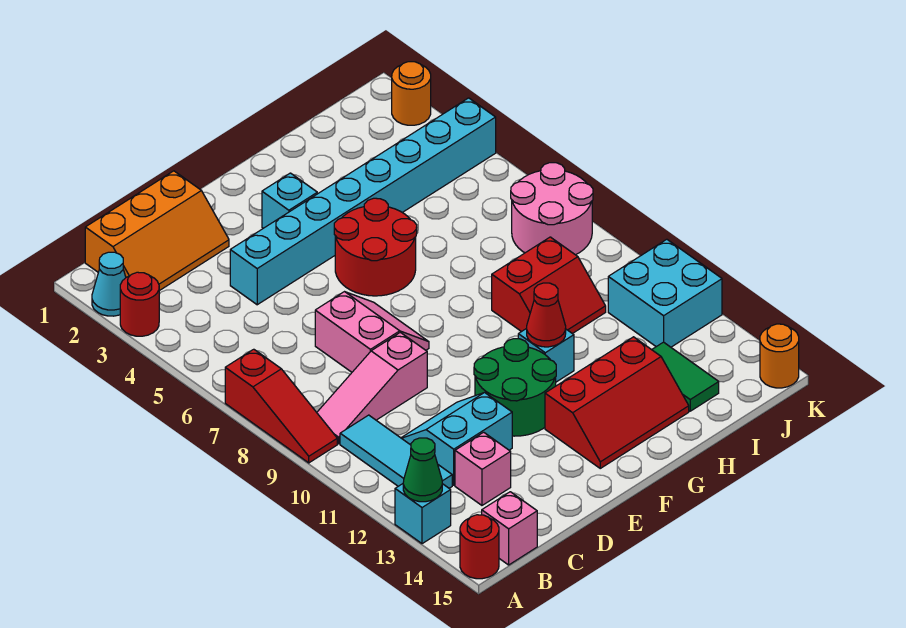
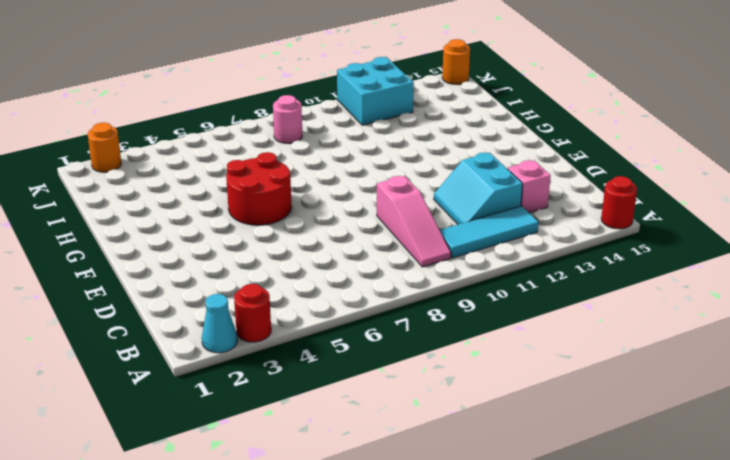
pink 1x1 round brick [273,95,302,143] -> pink 2x2 round brick [511,163,593,255]
none -> red 1x3 slope [225,349,337,463]
none -> cyan 1x1 brick [395,484,451,544]
none -> orange 2x3 slope [85,171,229,291]

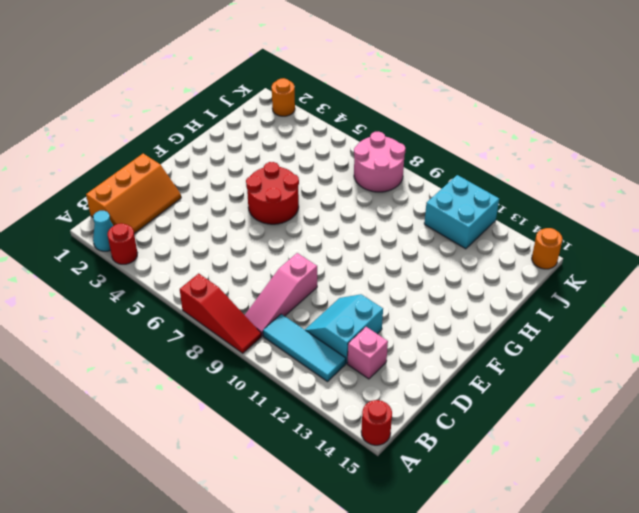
none -> cyan 1x1 brick [395,484,451,544]
none -> pink 1x1 brick [482,492,537,565]
none -> cyan 1x8 brick [230,98,496,305]

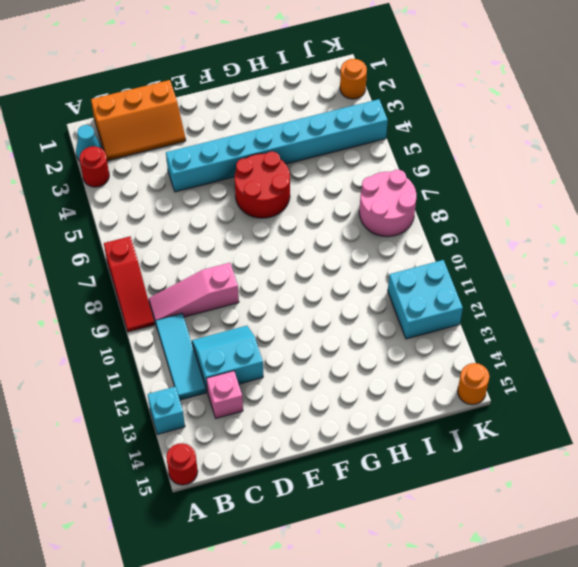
none -> pink 1x1 brick [482,492,537,565]
none -> pink 2x2 slope [315,292,429,372]
none -> green 2x2 round brick [474,339,556,436]

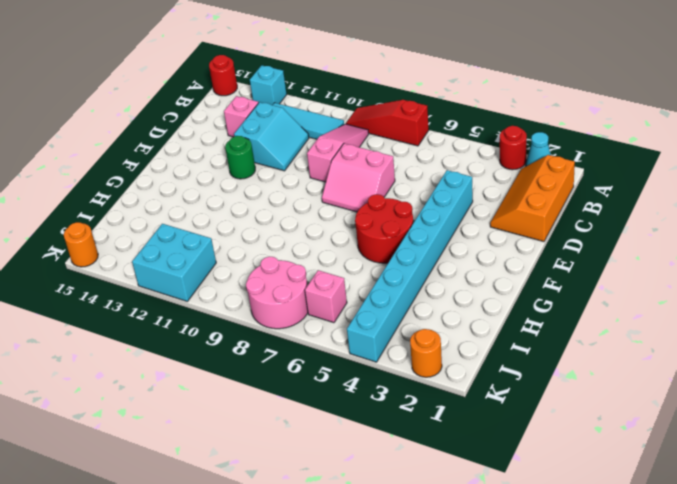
green 1x1 round brick [225,136,255,179] -> green 2x2 round brick [474,339,556,436]
pink 1x1 brick [305,270,347,323] -> pink 1x1 brick moved to [482,492,537,565]
none -> cyan 1x1 brick [262,173,317,228]
none -> red 2x3 slope [545,337,689,468]
none -> cyan 1x1 brick [518,328,574,382]

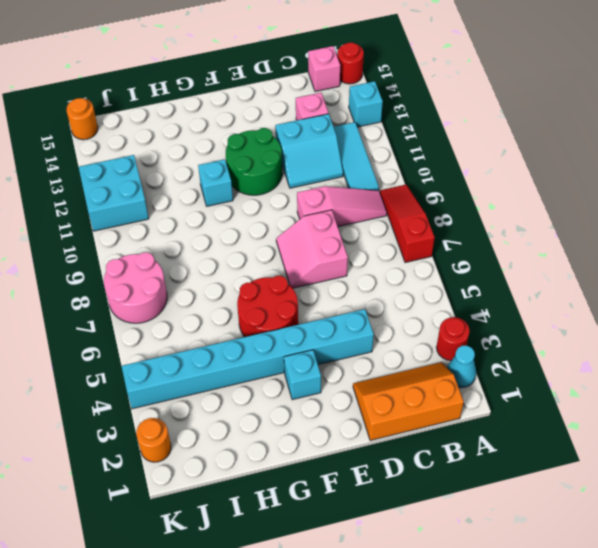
none -> red 2x3 slope [545,337,689,468]
none -> red 2x2 slope [492,237,606,334]
none -> green 1x2 tile [652,342,719,411]

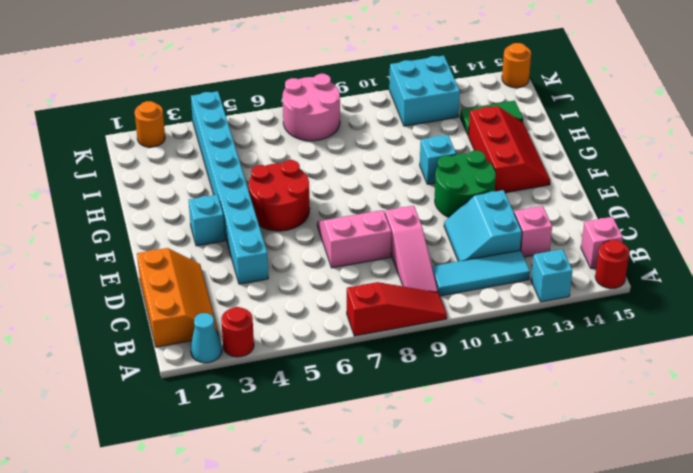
none -> red 2x2 slope [492,237,606,334]
none -> green 1x1 cone [403,438,442,502]
none -> red 1x1 cone [527,283,566,347]

